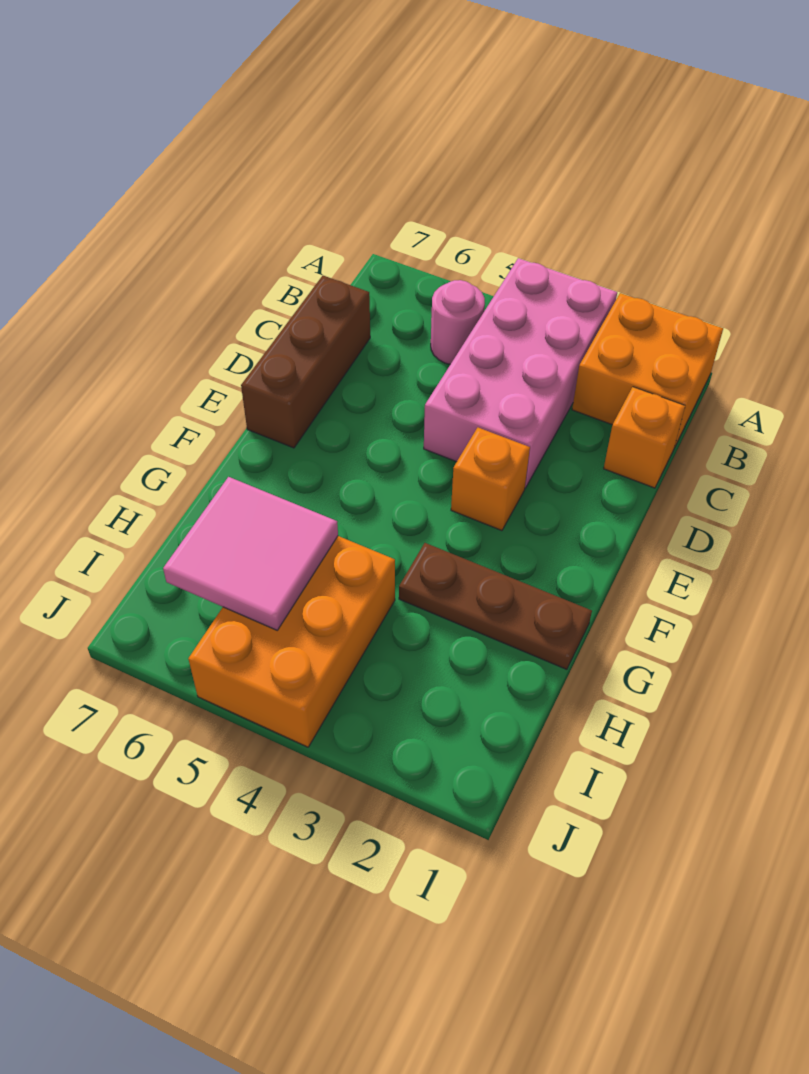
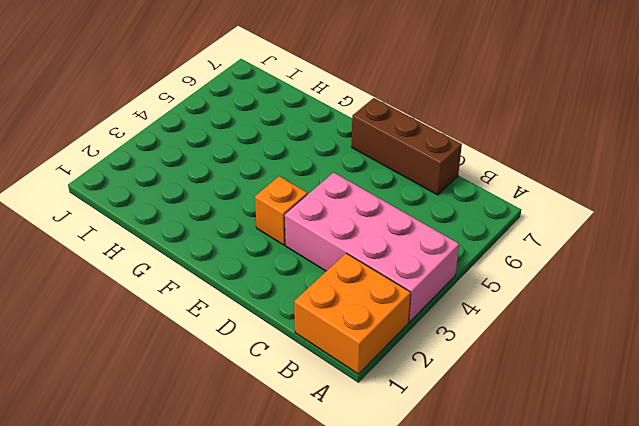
none -> pink 1x1 round brick [431,280,485,364]
none -> orange 1x1 brick [604,387,685,488]

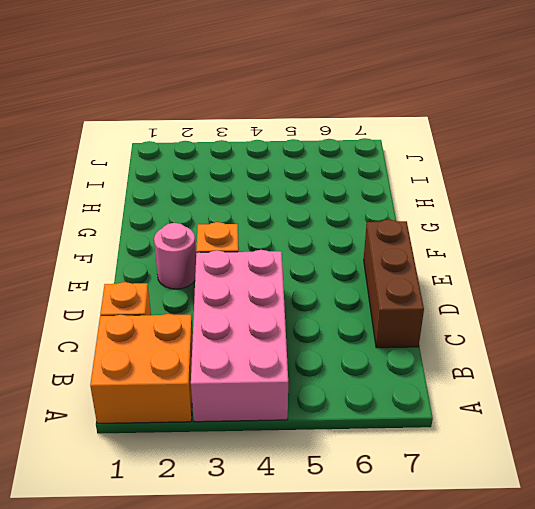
pink 1x1 round brick [154,223,196,289] -> pink 1x1 round brick moved to [431,280,485,364]
none -> brown 1x3 plate [399,543,592,669]
none -> orange 2x3 brick [188,536,395,747]

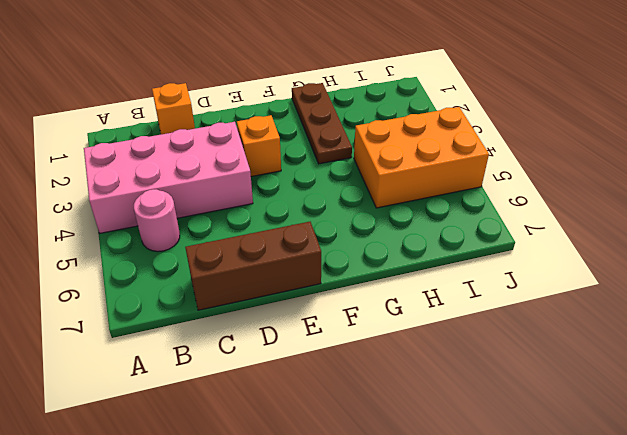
none -> orange 2x2 brick [572,293,723,446]
none -> pink 2x2 tile [163,477,338,630]

